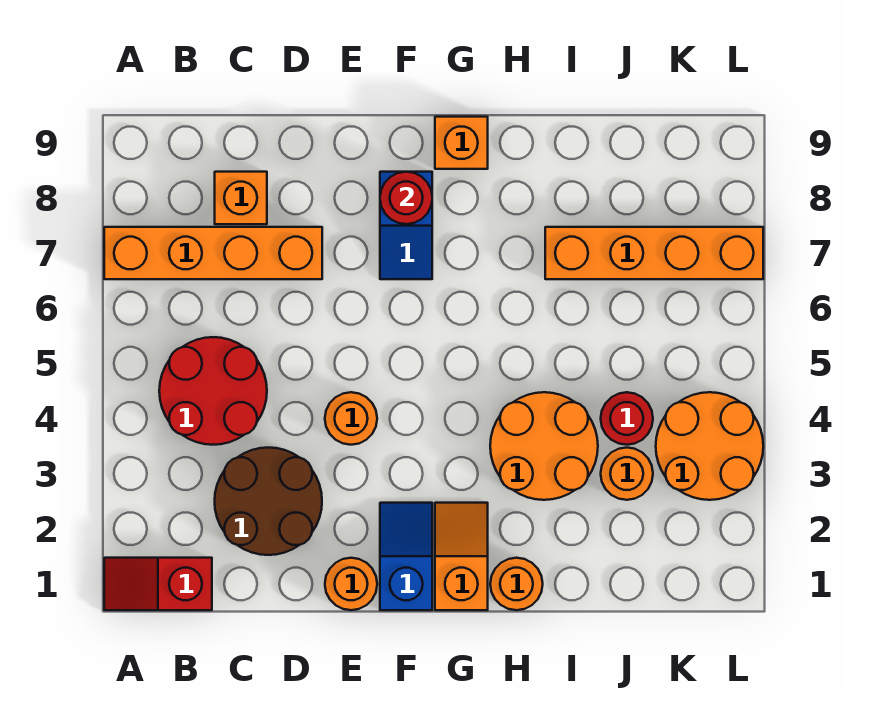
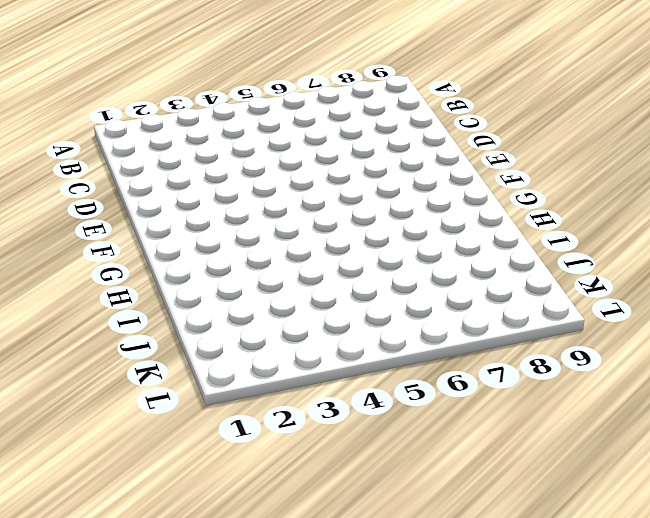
none -> red 1x2 slope [104,558,212,610]
none -> orange 1x4 brick [104,227,322,279]
none -> red 2x2 round brick [159,337,267,445]

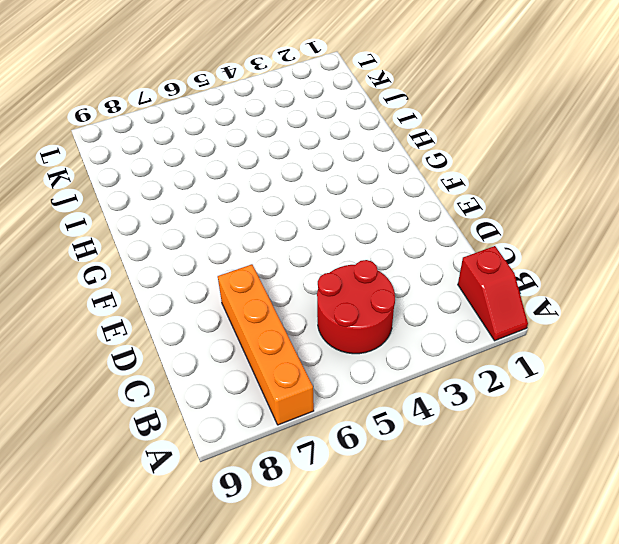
none -> brown 2x2 round brick [215,447,322,555]
none -> orange 1x1 brick [215,172,267,224]
none -> orange 1x1 round brick [325,558,377,610]

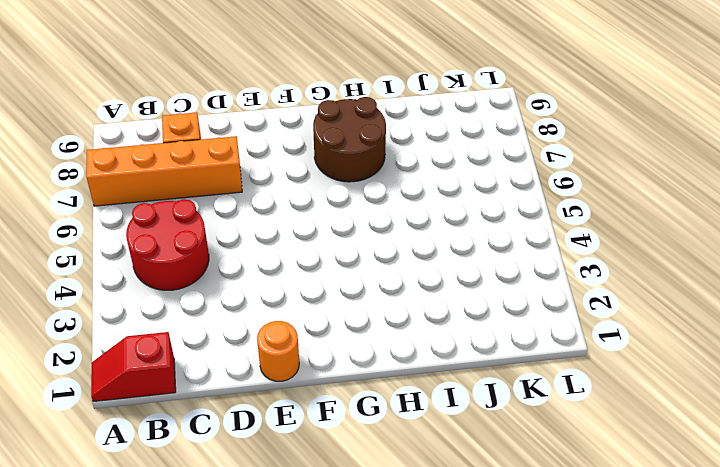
brown 2x2 round brick [313,97,386,182] -> brown 2x2 round brick moved to [215,447,322,555]
none -> orange 1x1 round brick [325,392,377,445]
none -> blue 1x2 slope [380,503,432,610]
none -> blue 1x2 slope [380,172,432,279]

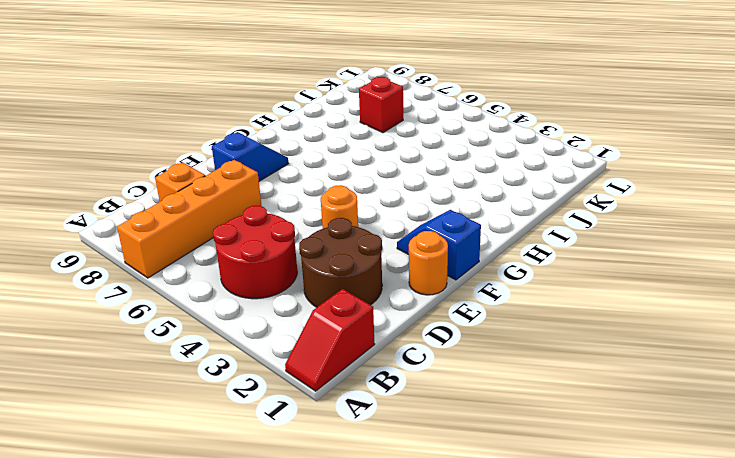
blue 1x2 slope [212,132,288,181] -> blue 1x2 slope turned to [380,172,432,279]
red 1x1 brick [359,77,403,133] -> orange 1x4 brick [545,227,763,279]
none -> orange 1x2 slope [435,503,488,610]
none -> orange 1x1 brick [435,117,488,169]
none -> orange 1x1 round brick [490,558,543,610]

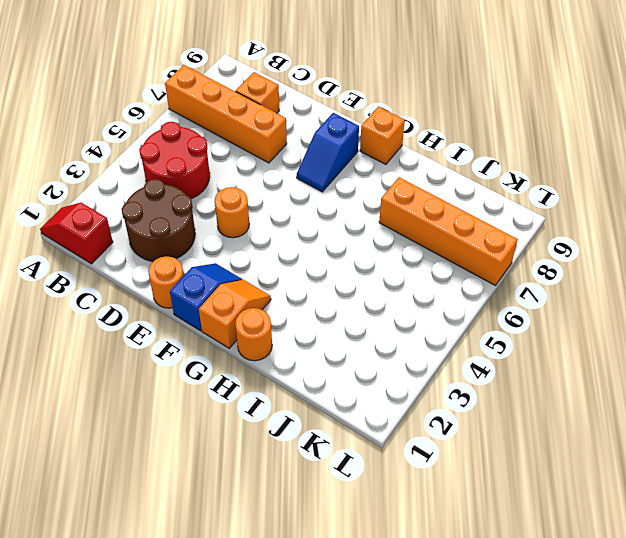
none -> orange 2x2 round brick [490,392,598,500]
none -> orange 1x1 round brick [601,448,653,500]
none -> red 1x1 round brick [601,392,653,445]

